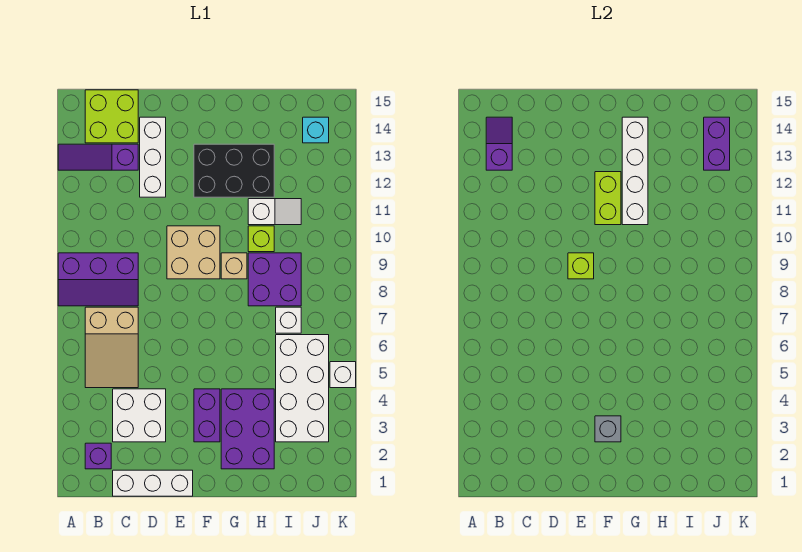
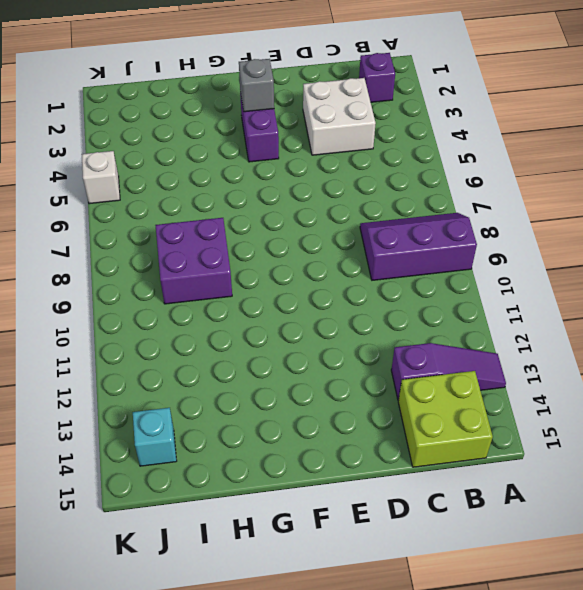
none -> tan 2x3 slope [85,307,138,388]
none -> white 1x3 brick [113,470,193,496]
none -> white 1x3 brick [140,117,166,197]

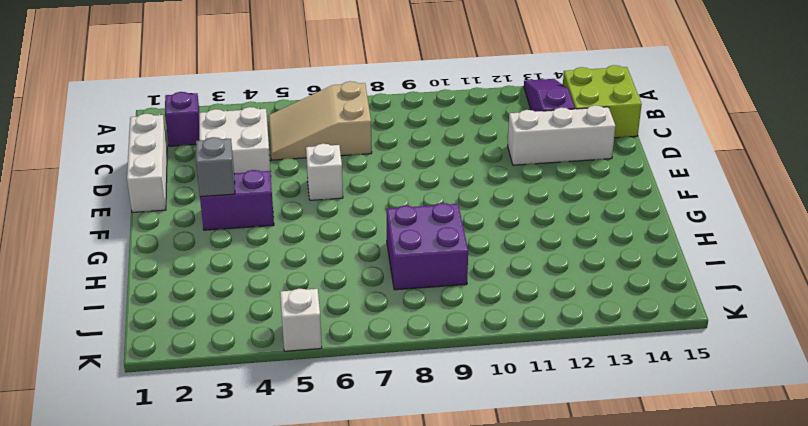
white 1x1 brick [306,144,343,200] -> white 1x1 brick moved to [276,307,301,333]
none -> purple 2x3 slope [58,253,138,306]
none -> tan 2x2 brick [167,226,220,279]
none -> black 2x3 brick [194,144,274,197]

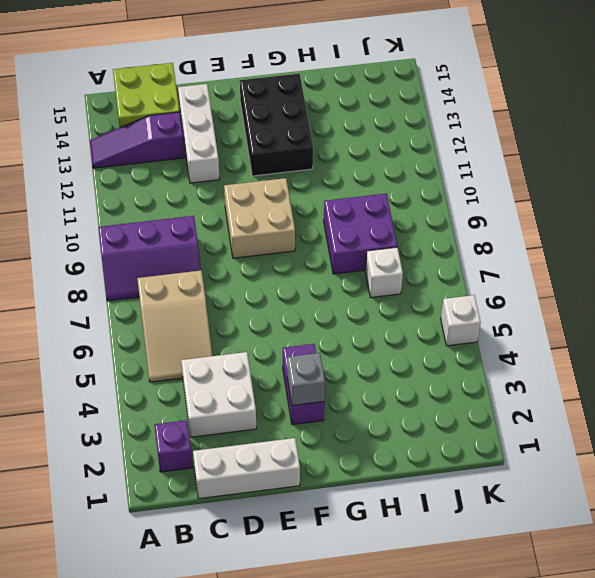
black 2x3 brick [240,74,313,176] -> black 2x3 brick turned to [194,144,274,197]
none -> purple 2x3 brick [221,389,274,469]
none -> tan 1x1 brick [221,253,247,279]
none -> lime 1x1 brick [248,226,274,252]

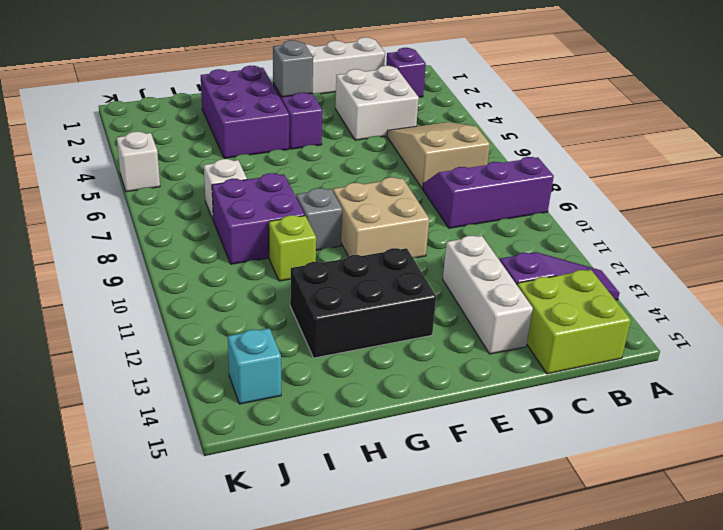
grey 1x1 brick [296,188,342,250] -> tan 1x1 brick [221,253,247,279]
none -> white 1x2 slope [248,199,301,225]
none -> white 2x4 brick [276,335,329,442]
none -> purple 1x2 slope [486,117,512,170]

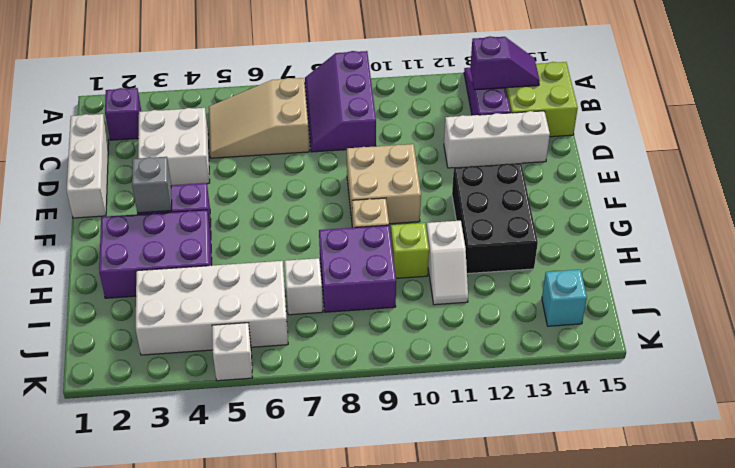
none -> lime 1x1 brick [568,253,594,279]
none -> lime 1x2 brick [595,172,621,225]
none -> white 1x4 brick [622,117,648,225]

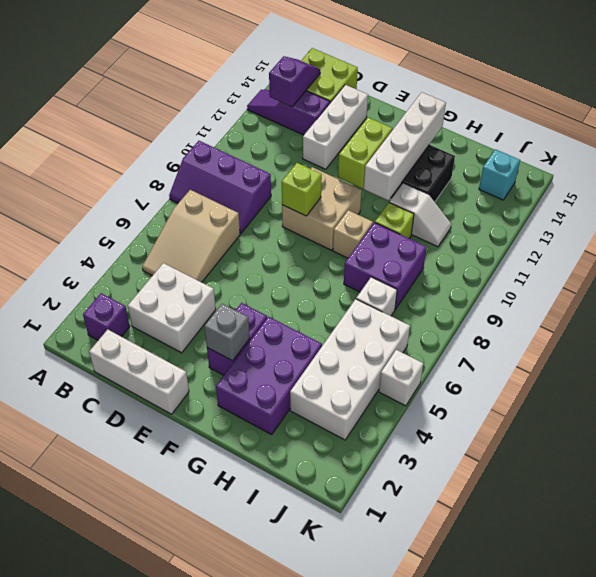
none -> purple 1x2 brick [704,117,730,170]

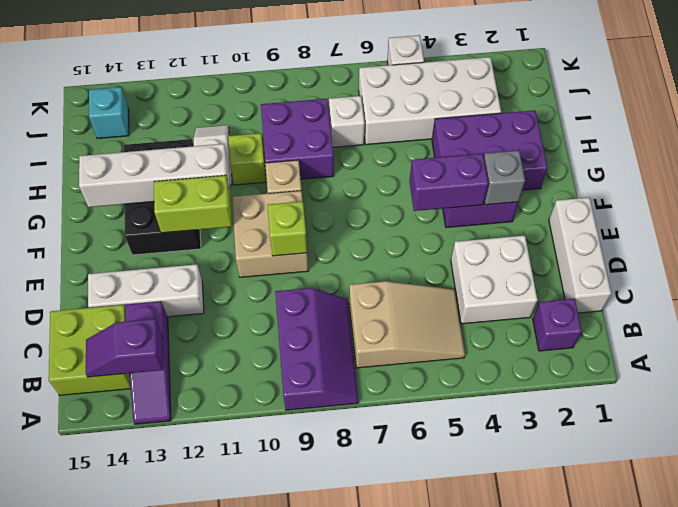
purple 1x2 brick [409,154,488,211] -> purple 1x2 brick moved to [704,117,730,170]

